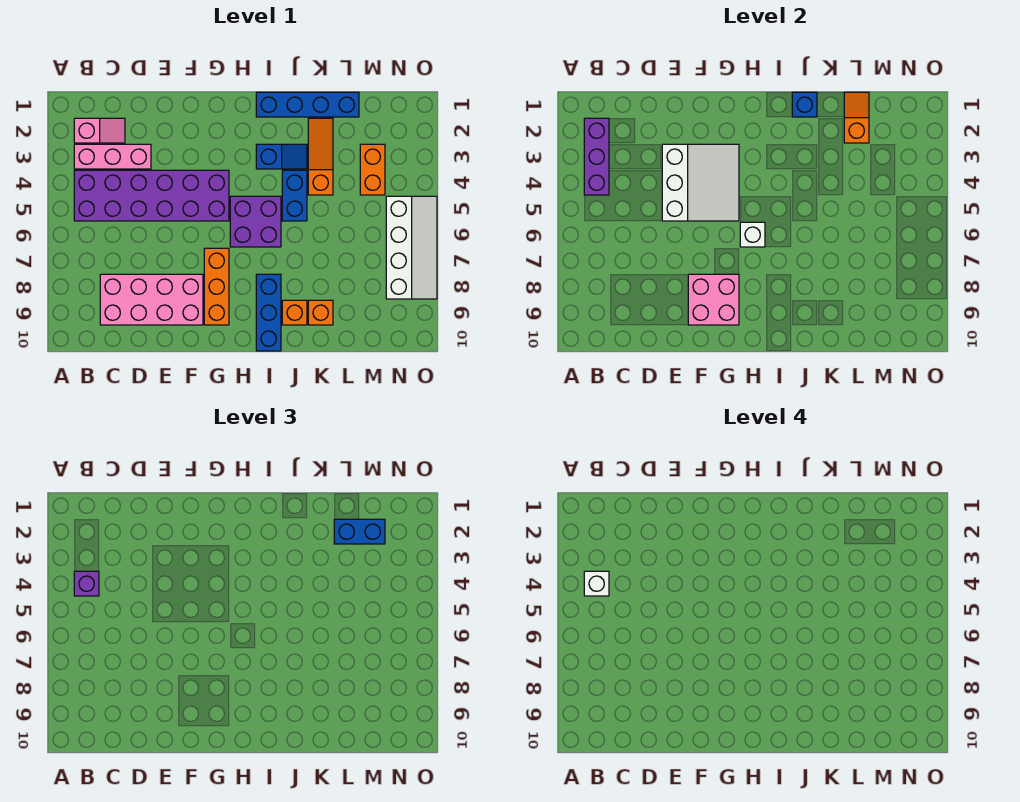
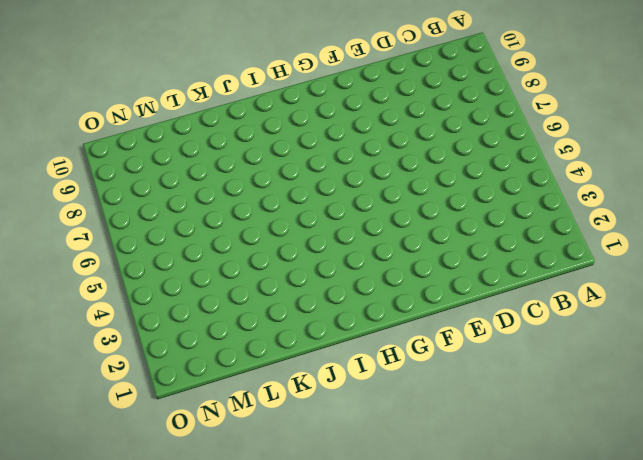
none -> pink 1x2 slope [74,118,125,143]
none -> pink 1x3 brick [74,144,151,169]
none -> purple 2x6 brick [74,170,229,221]

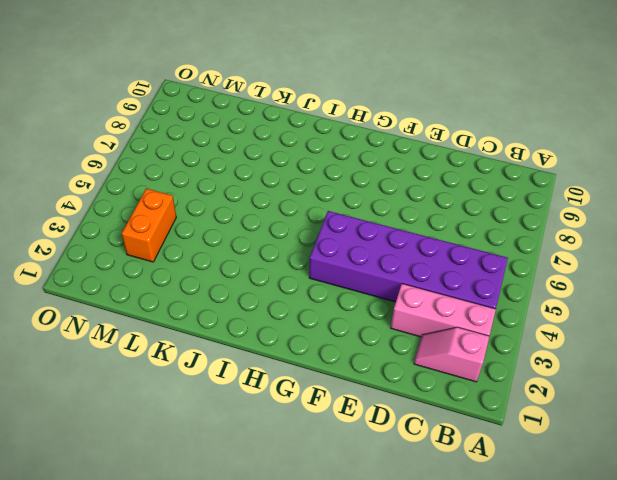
none -> pink 2x4 brick [100,274,203,325]
none -> orange 1x3 brick [204,248,229,325]
none -> purple 2x2 brick [230,196,281,247]

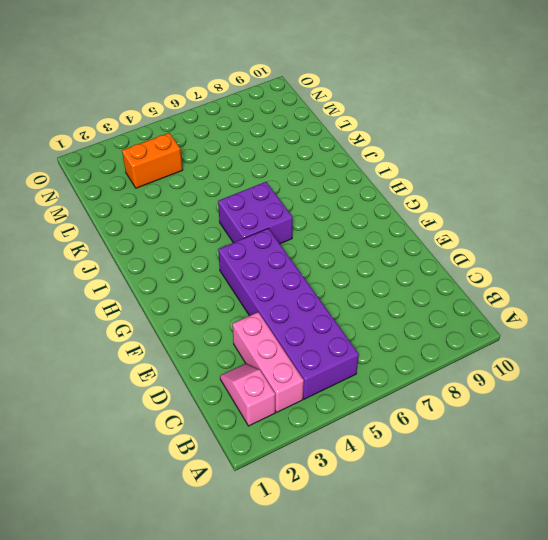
none -> pink 2x4 brick [100,274,203,325]
none -> orange 1x3 brick [204,248,229,325]
none -> blue 1x4 brick [256,92,359,117]

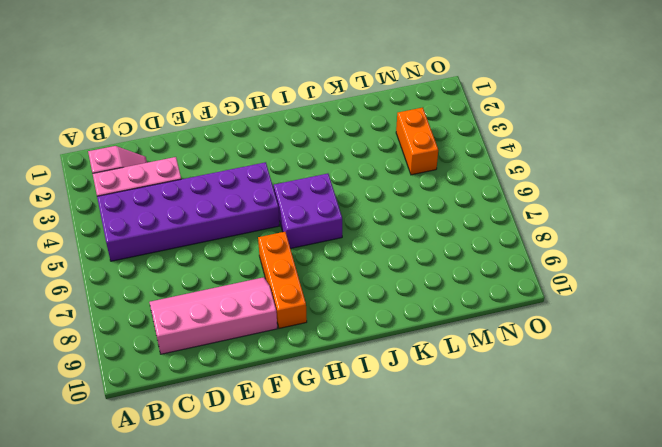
pink 2x4 slope [149,277,277,354] -> pink 2x4 brick [100,274,203,325]
none -> blue 1x4 brick [256,92,359,117]
none -> blue 1x2 slope [256,144,307,169]
none -> blue 1x3 brick [256,274,281,351]

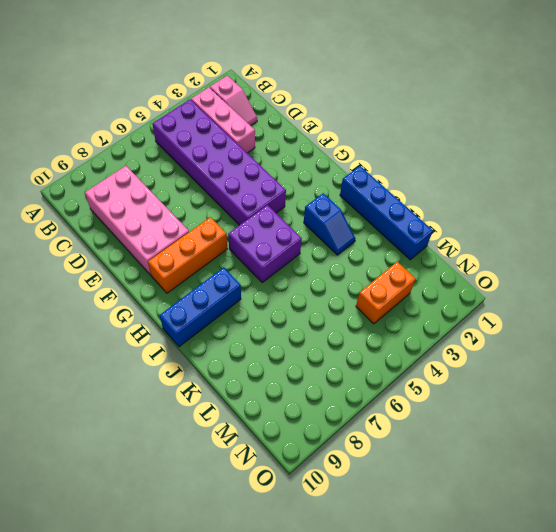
none -> blue 1x2 brick [282,170,307,221]
none -> orange 1x1 brick [282,300,307,325]
none -> orange 1x3 slope [308,118,333,195]

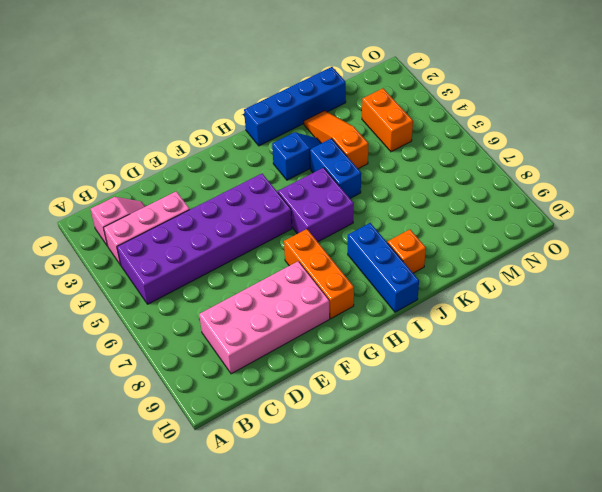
none -> orange 1x1 brick [308,300,333,325]
none -> white 2x4 slope [386,196,437,299]
none -> purple 1x3 brick [584,118,609,195]

